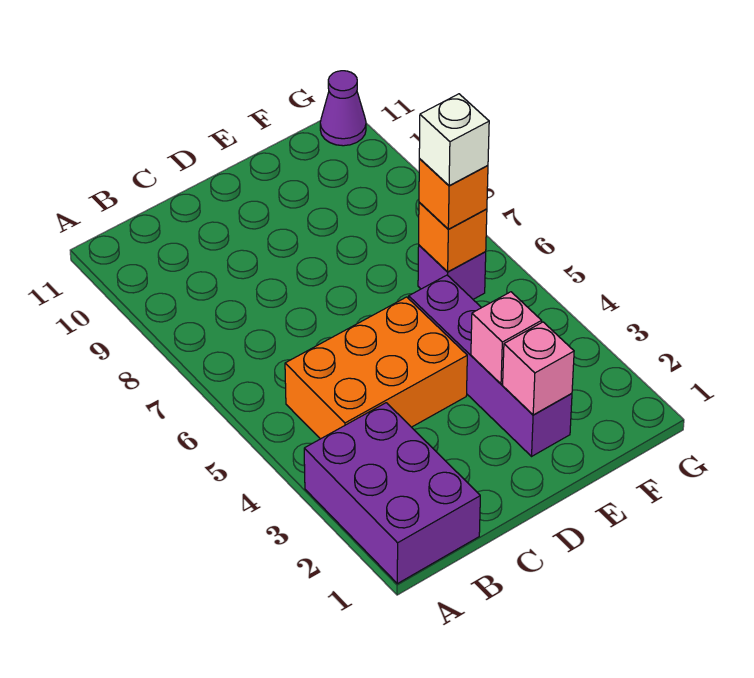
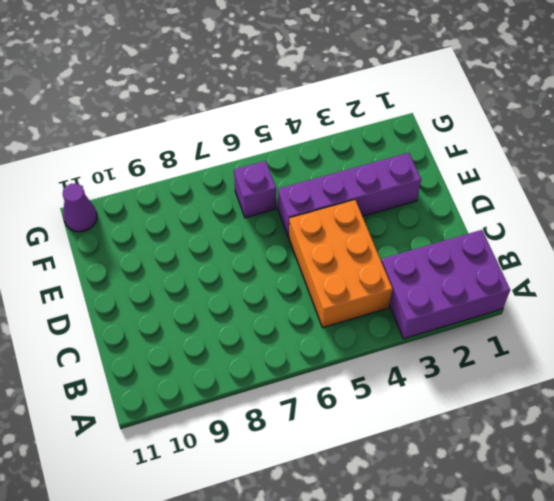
none -> pink 1x1 brick [503,322,574,415]
none -> pink 1x1 brick [471,292,542,384]

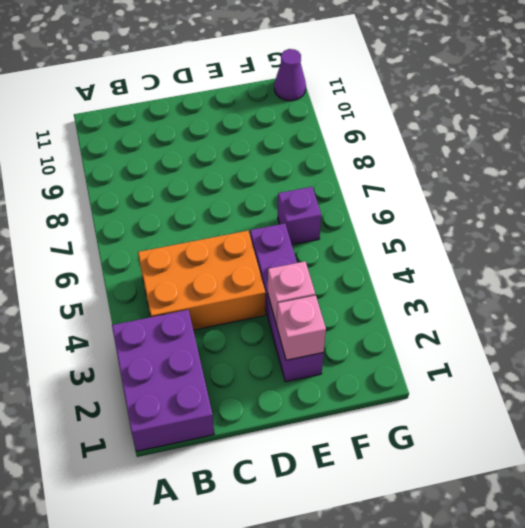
none -> orange 1x1 brick [419,202,487,272]
none -> orange 1x1 brick [419,159,488,229]

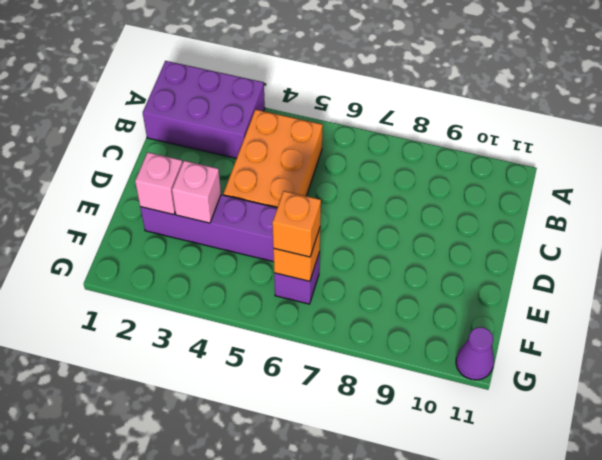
none -> white 1x1 brick [419,94,489,186]

